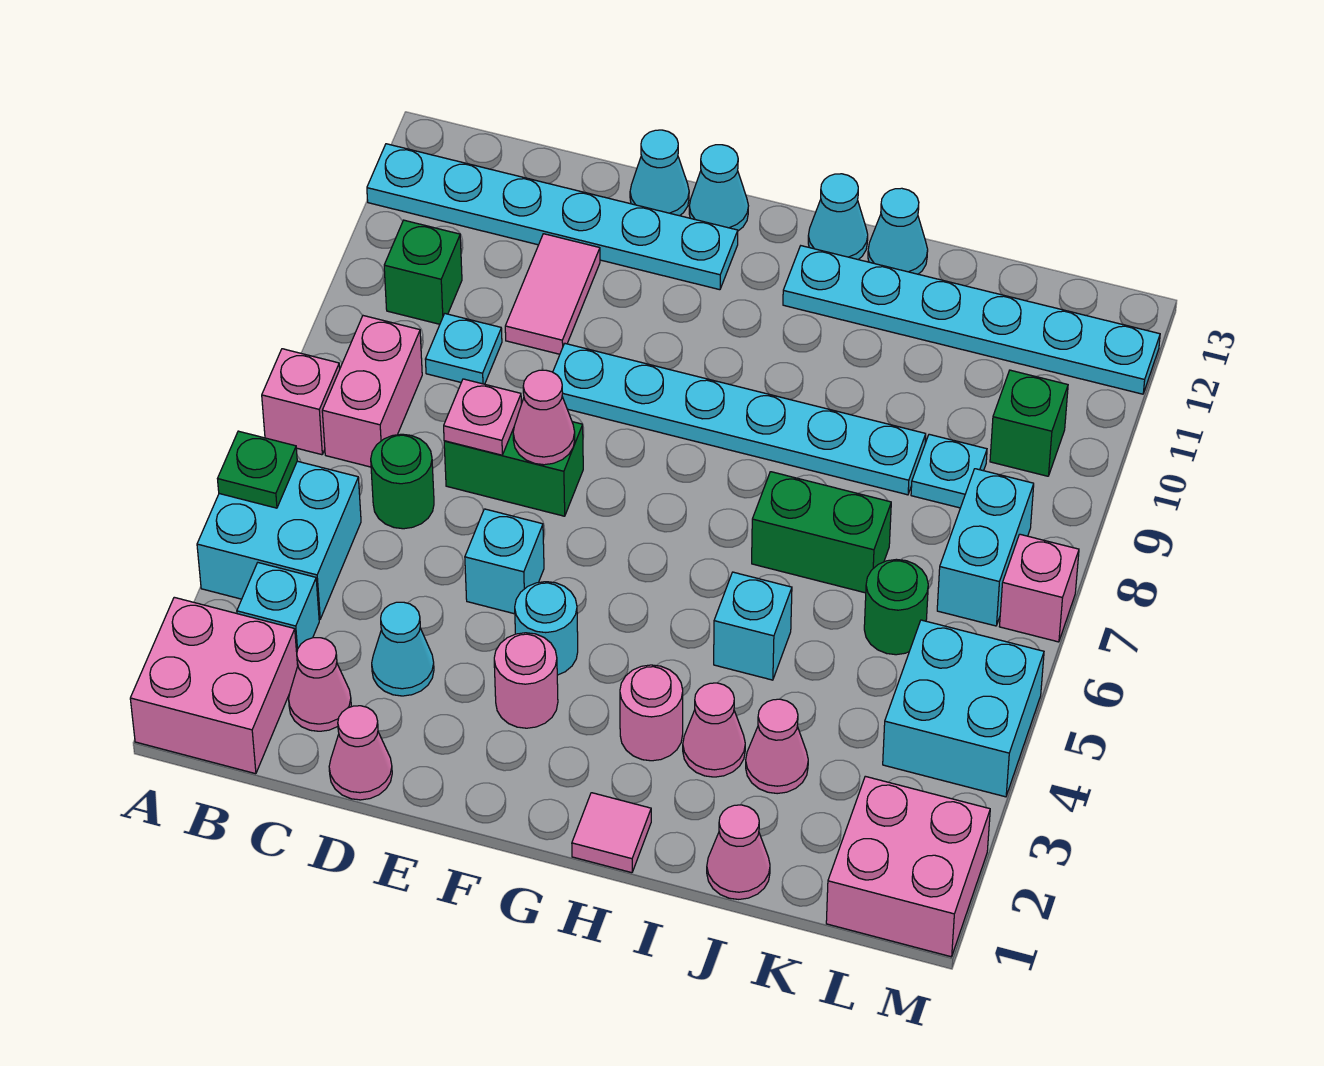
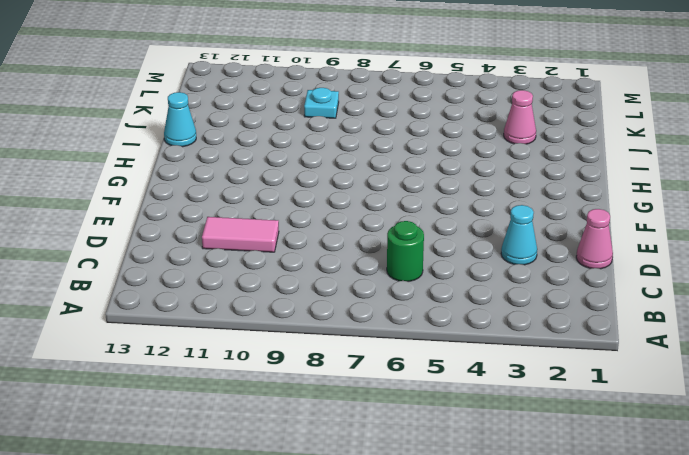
none -> pink 2x2 brick [130,597,298,774]
none -> cyan 2x2 brick [197,461,361,619]
none -> pink 1x1 brick [262,349,340,455]
none -> cyan 1x6 plate [367,144,738,290]

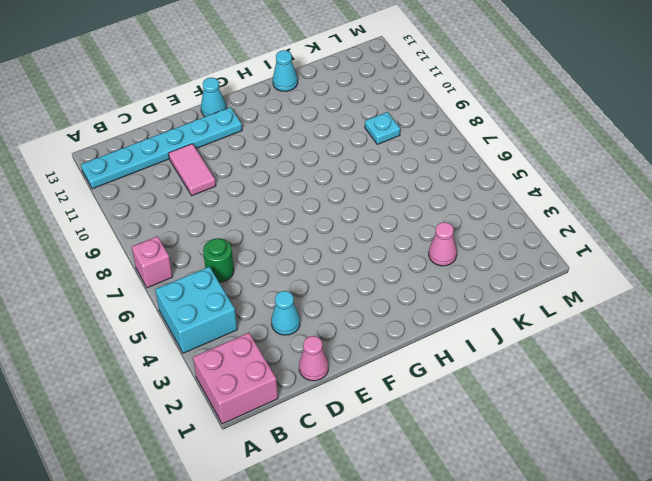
none -> cyan 1x1 brick [237,563,319,665]
none -> pink 1x2 brick [322,316,422,467]
none -> green 1x1 brick [384,220,462,324]
none -> pink 1x1 cone [289,638,351,731]

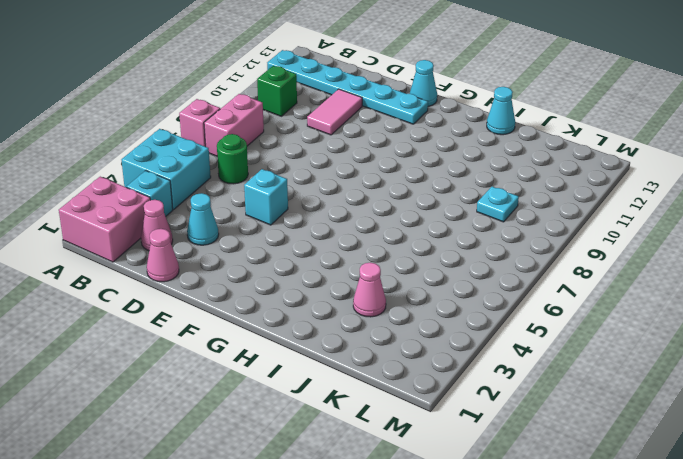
none -> cyan 1x1 plate [425,314,502,384]
none -> green 1x2 brick [444,422,583,516]
none -> cyan 1x6 plate [553,344,926,495]
none -> cyan 1x1 cone [630,130,689,216]

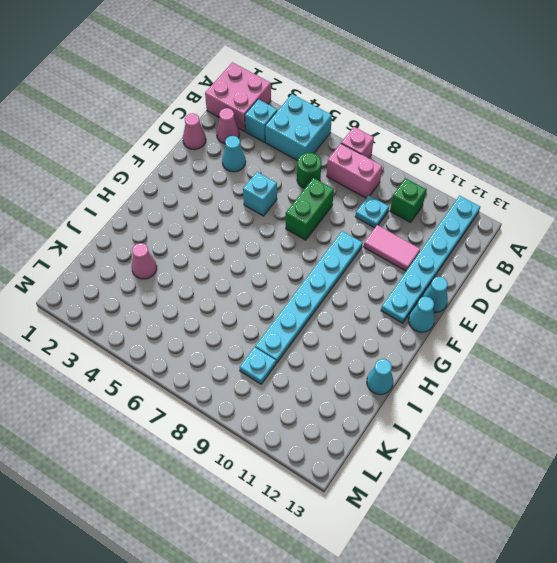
none -> pink 1x1 round brick [494,633,558,728]
none -> cyan 1x1 round brick [515,582,578,675]
none -> pink 1x1 tile [572,793,651,873]
none -> pink 1x1 round brick [620,665,683,761]

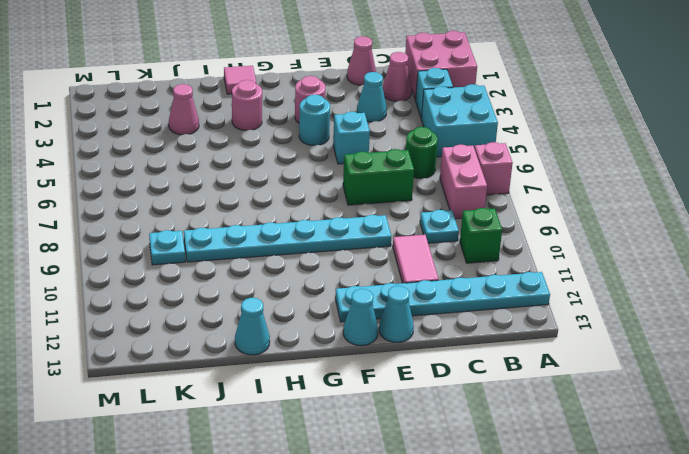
none -> cyan 1x6 plate [783,246,1160,394]
none -> cyan 1x1 cone [808,174,868,259]
none -> pink 1x1 cone [683,683,745,777]
none -> cyan 1x1 brick [714,572,792,680]

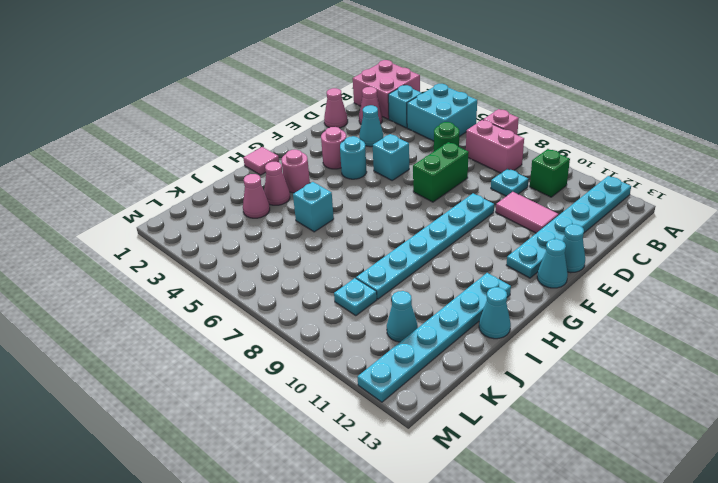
cyan 1x1 cone [387,291,418,342] -> cyan 1x1 cone moved to [808,174,868,259]
none -> green 1x2 brick [752,472,891,593]
none -> pink 1x1 cone [707,805,770,899]
none -> green 1x1 round brick [864,559,928,655]
none -> pink 2x2 brick [826,776,990,957]

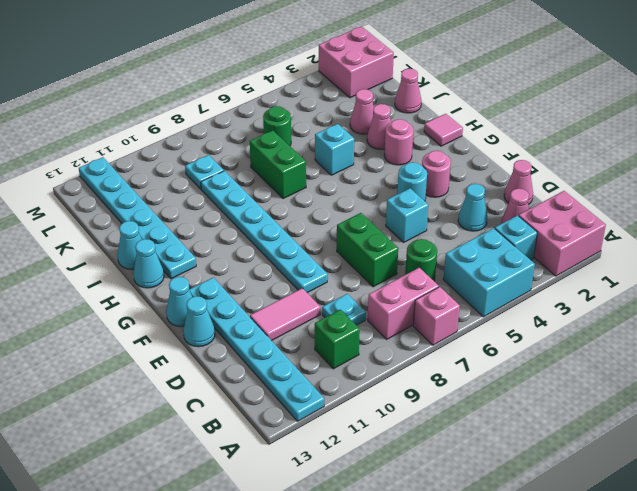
none -> cyan 2x2 brick [883,620,1044,797]
none -> cyan 1x2 brick [937,469,1034,626]
none -> green 1x1 brick [990,370,1068,476]
none -> pink 1x1 brick [999,534,1079,642]

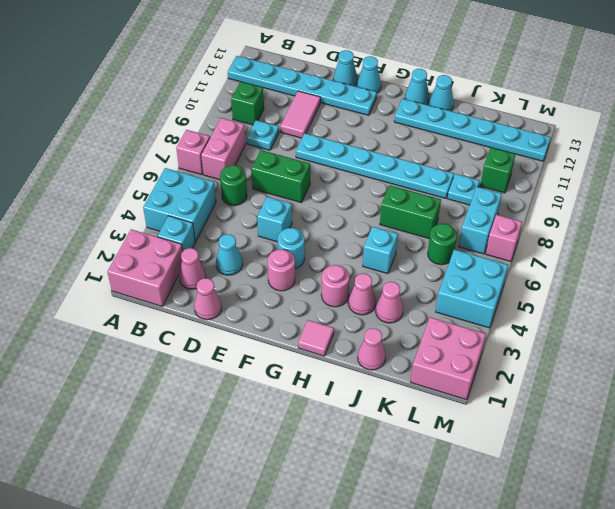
none -> green 1x1 plate [218,431,297,508]
none -> pink 1x1 plate [444,379,521,455]
none -> pink 1x1 cone [513,370,575,465]

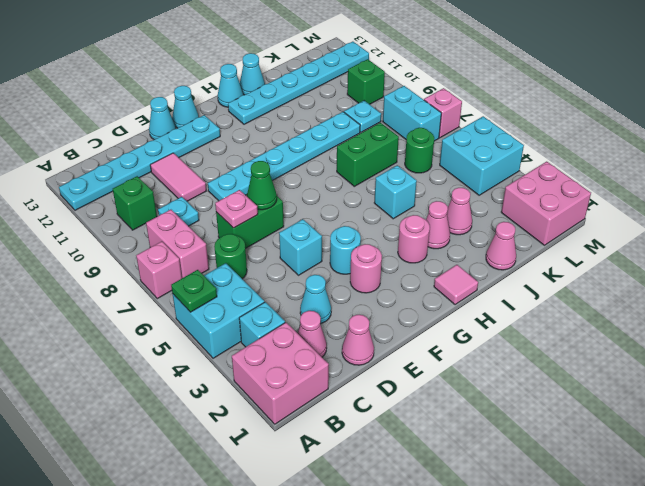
green 1x1 cone [247,161,277,210] -> pink 1x1 cone [513,370,575,465]

